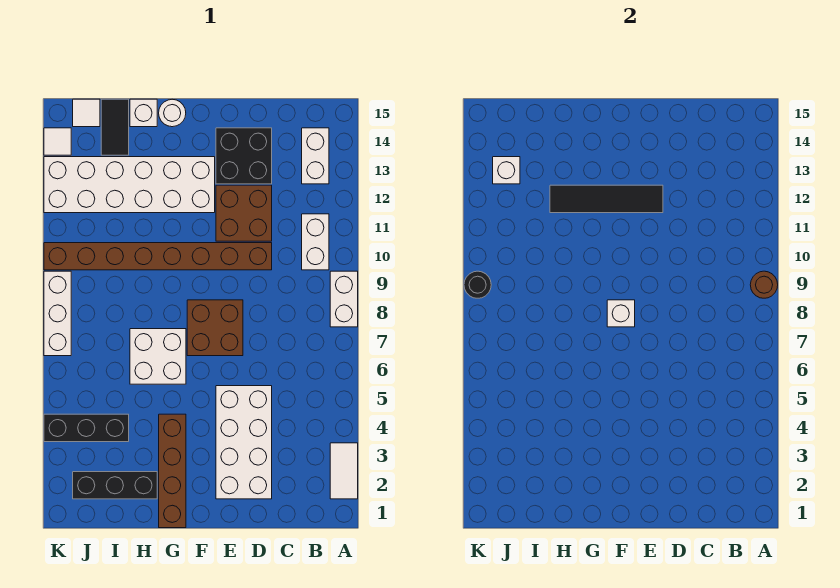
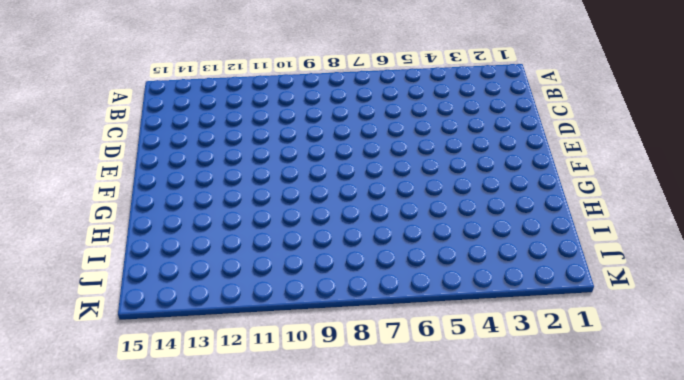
none -> white 1x2 tile [330,443,358,499]
none -> white 1x2 brick [330,271,358,327]
none -> white 1x2 brick [302,214,329,270]

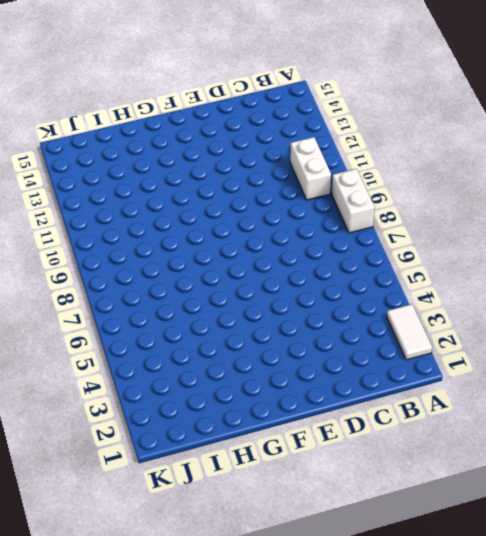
none -> white 1x2 brick [302,128,329,184]
none -> white 2x4 brick [216,386,272,499]
none -> brown 1x8 brick [44,243,272,270]

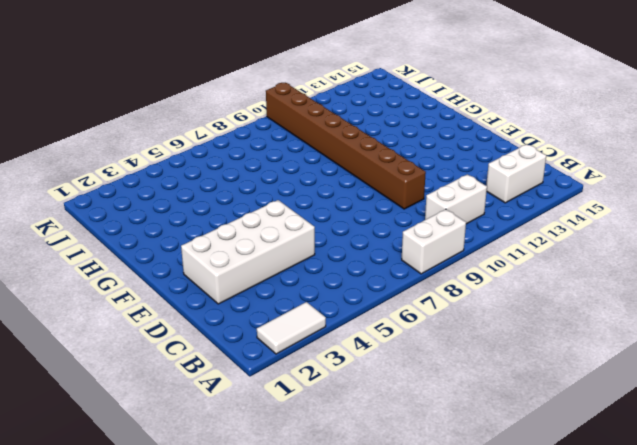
none -> brown 2x2 brick [216,185,272,241]
none -> black 2x2 brick [216,128,272,184]
none -> brown 2x2 brick [187,300,243,356]

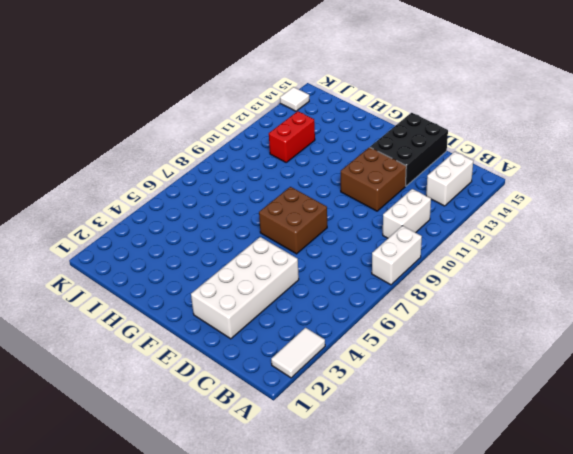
black 2x3 brick [370,113,448,186] -> black 2x2 brick [216,128,272,184]
red 1x2 brick [269,111,315,162] -> white 2x6 brick [44,157,215,213]
none -> brown 1x8 brick [44,243,272,270]
none -> brown 1x4 brick [159,414,186,528]
none -> white 2x2 brick [130,329,186,384]

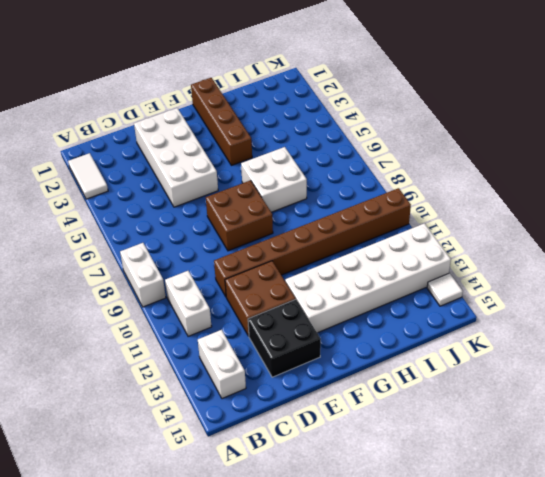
none -> white 1x1 round brick [159,99,186,127]
none -> black 1x3 brick [73,472,157,499]
none -> white 1x1 brick [130,99,157,127]

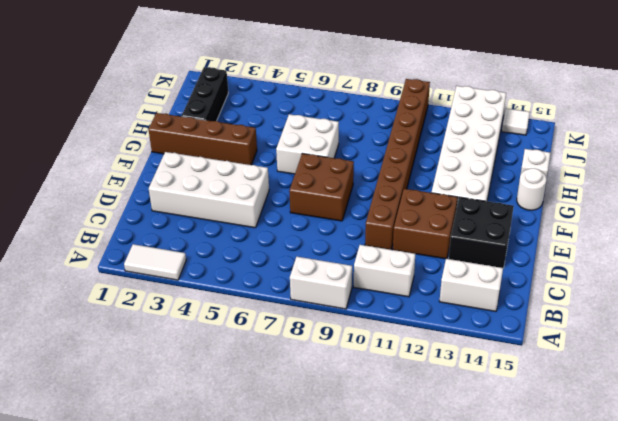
none -> black 1x3 brick [44,414,129,442]
none -> black 1x2 tile [101,99,129,155]
none -> white 1x1 tile [73,99,100,127]

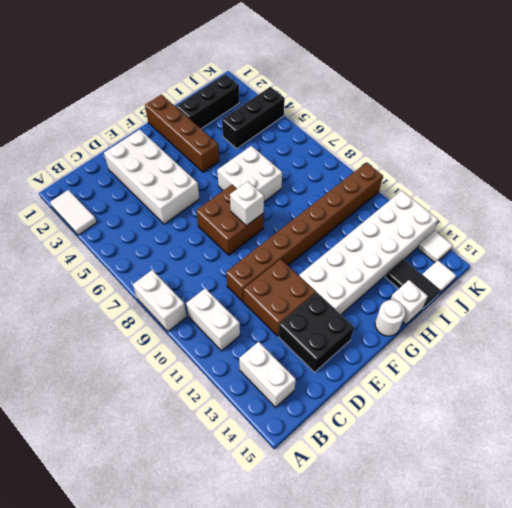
none -> white 1x3 brick [44,271,71,356]
none -> brown 1x1 round brick [750,271,778,298]
none -> black 1x4 tile [550,185,663,213]

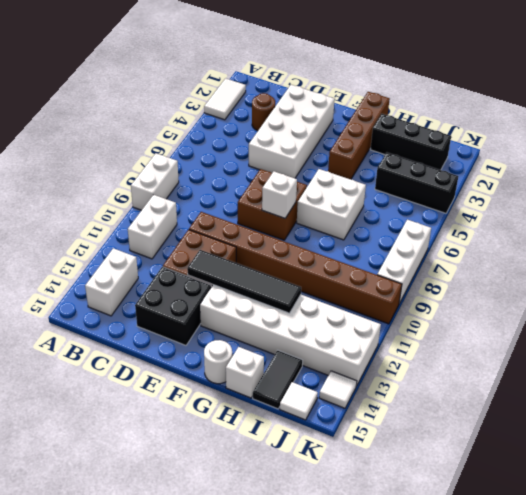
brown 1x1 round brick [252,93,275,131] -> brown 1x1 round brick moved to [750,271,778,298]
none -> white 1x1 brick [493,157,520,184]
none -> black 1x1 round brick [464,271,491,298]

